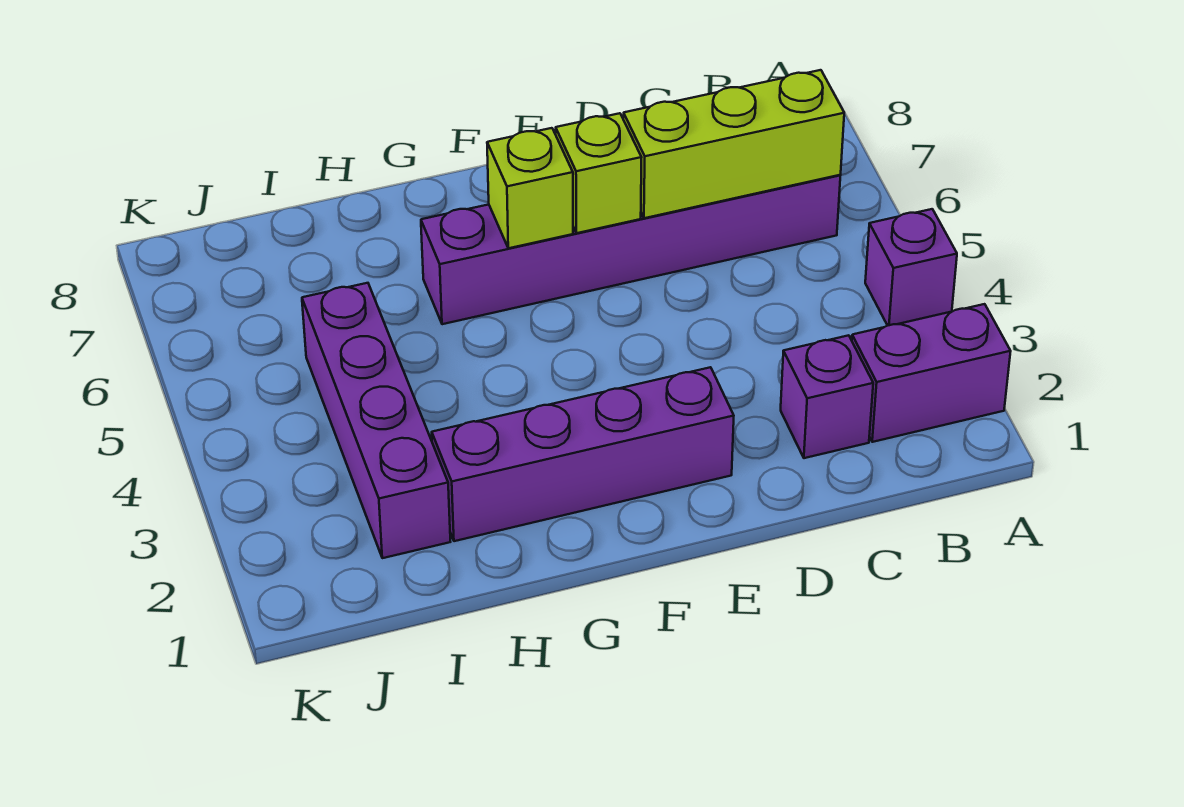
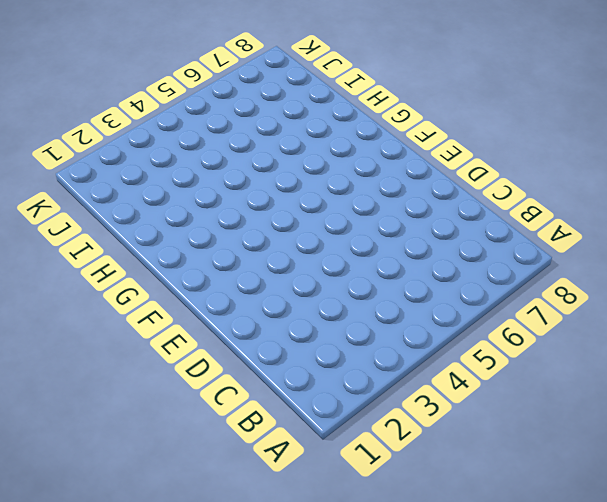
none -> purple 1x2 brick [852,304,1011,442]
none -> purple 1x1 brick [865,209,957,326]

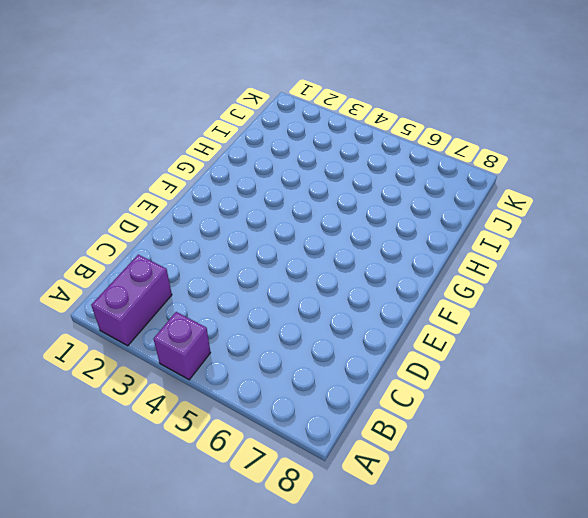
none -> purple 1x6 brick [421,175,841,324]
none -> purple 1x1 brick [781,335,873,458]

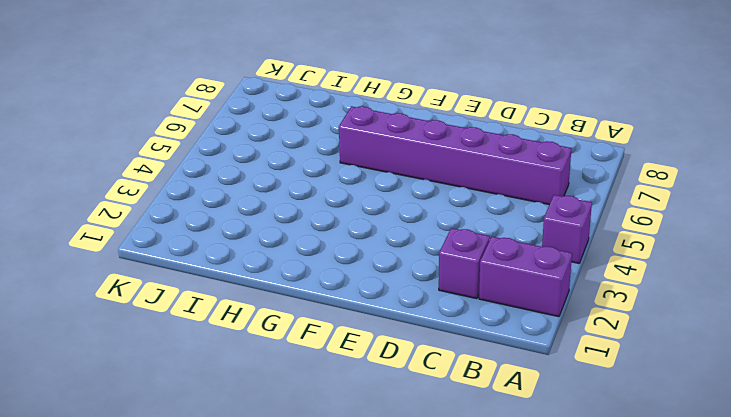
none -> purple 1x4 brick [432,367,734,541]
none -> purple 1x4 brick [302,283,450,558]

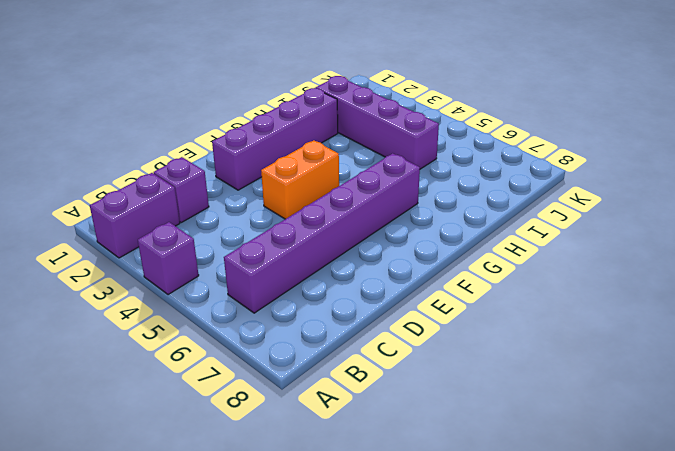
orange 1x2 brick [261,140,339,219] -> none
none -> lime 1x3 brick [623,70,844,218]
none -> lime 1x1 brick [556,113,642,233]

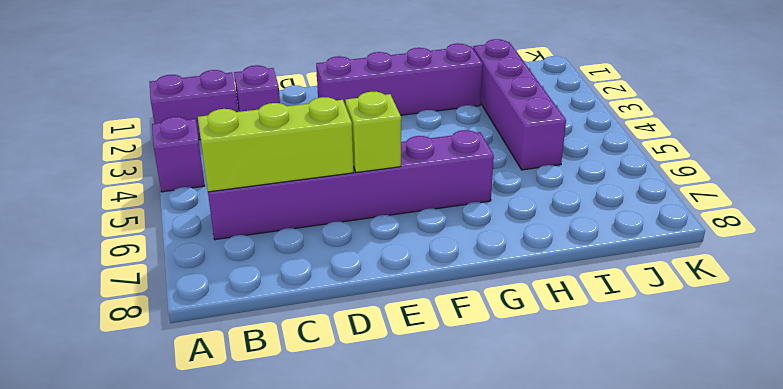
none -> lime 1x1 brick [487,128,573,248]

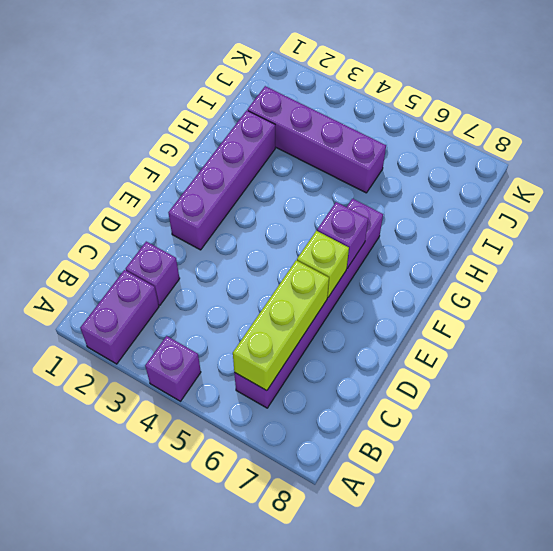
purple 1x1 brick [317,202,368,268] -> lime 1x1 brick [487,128,573,248]

